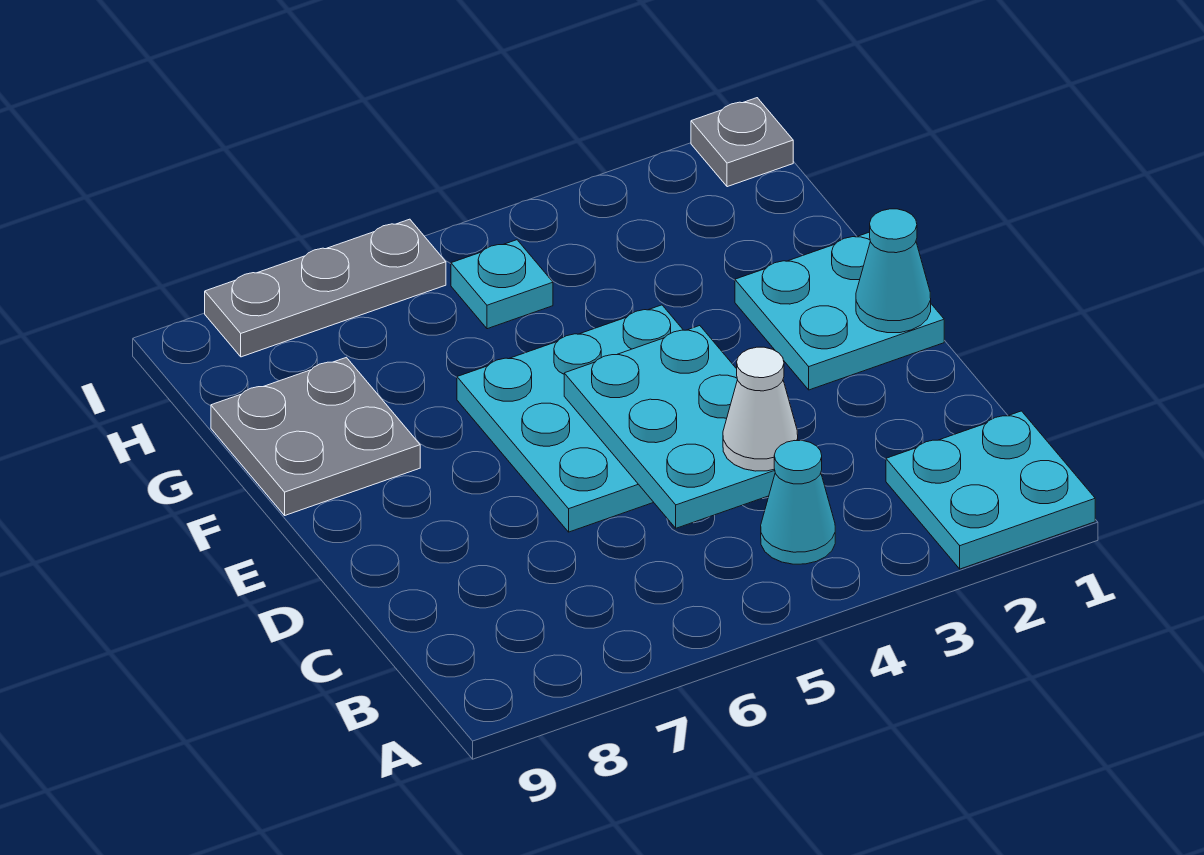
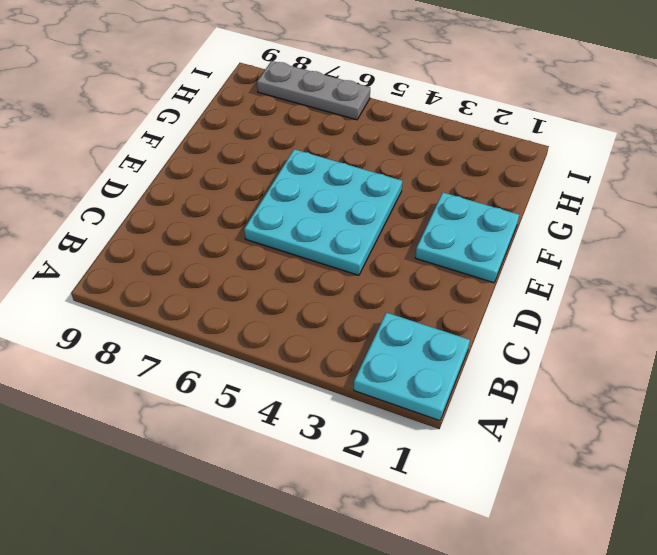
none -> cyan 1x1 cone [761,441,835,564]
none -> grey 2x2 plate [211,357,420,515]

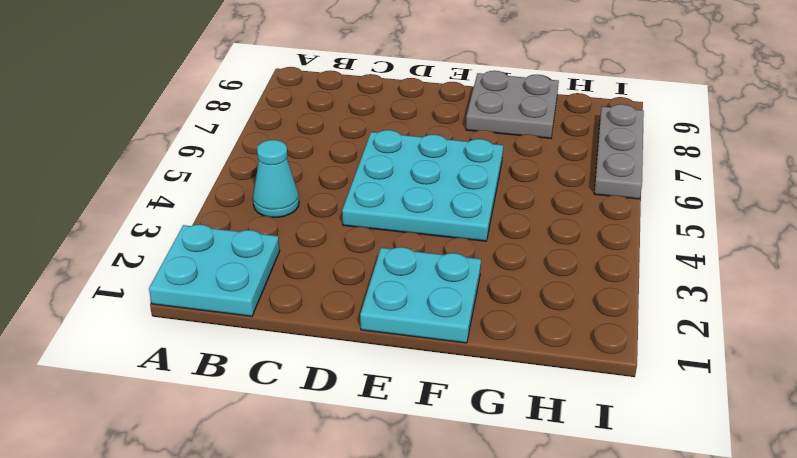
none -> cyan 1x1 plate [451,240,553,329]
none -> grey 1x1 plate [691,98,793,187]

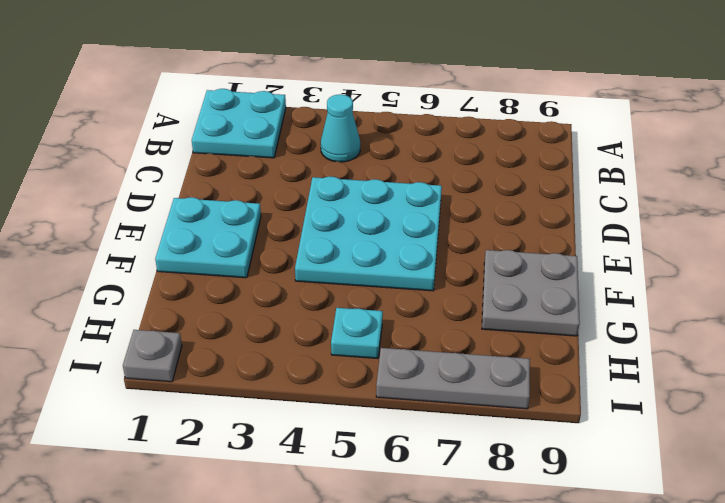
none -> cyan 2x3 plate [564,326,775,528]
none -> cyan 1x1 cone [856,209,931,333]

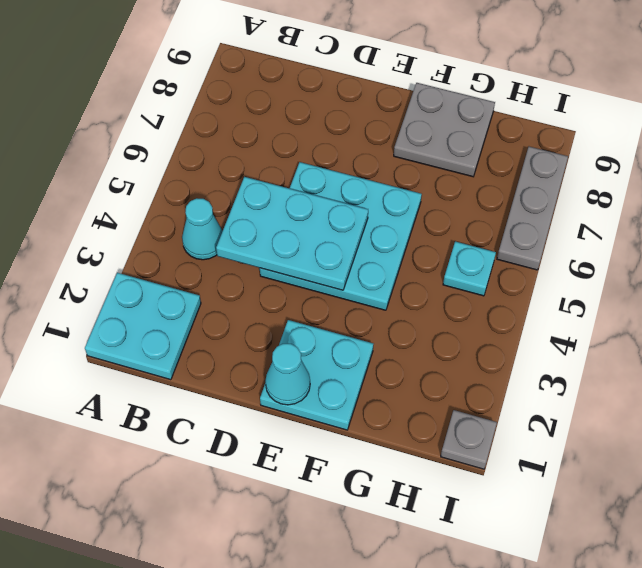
none -> white 1x1 cone [723,347,798,471]

